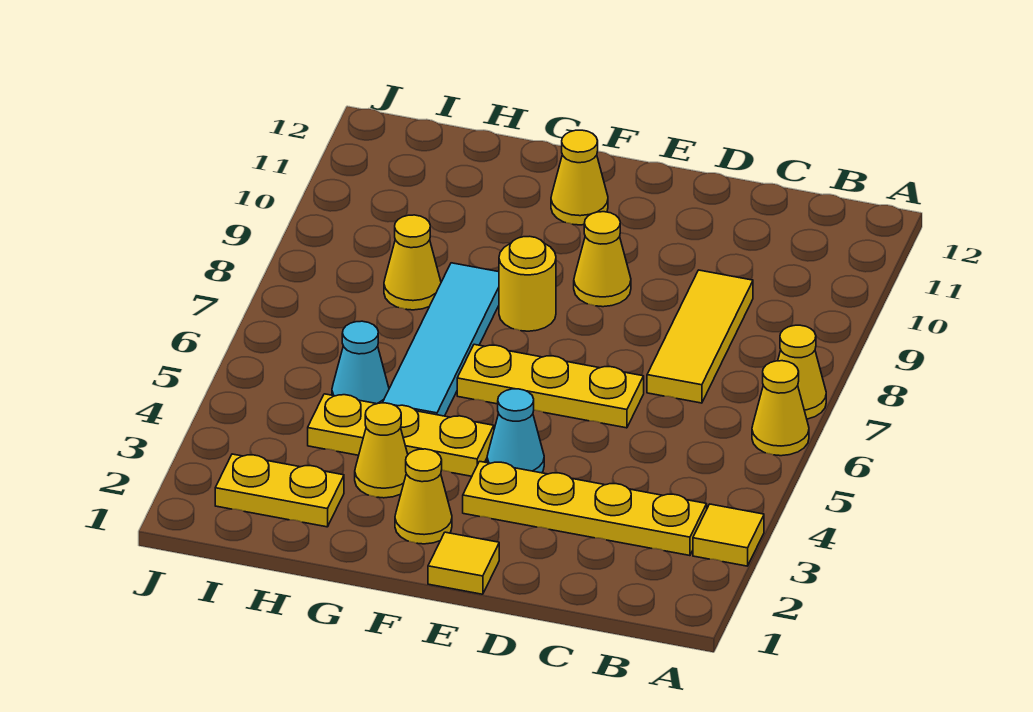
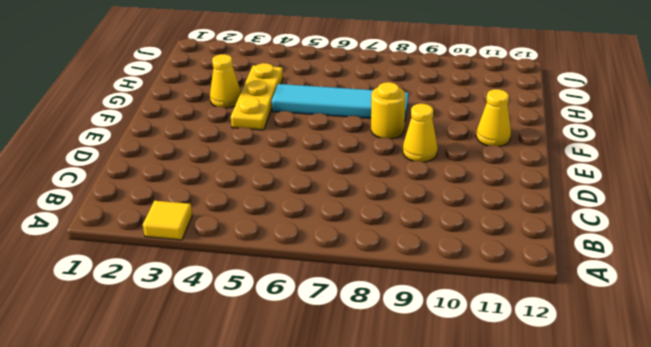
none -> yellow 1x1 cone [752,361,809,456]
none -> yellow 1x1 cone [778,325,826,419]
none -> yellow 1x4 plate [463,461,707,556]

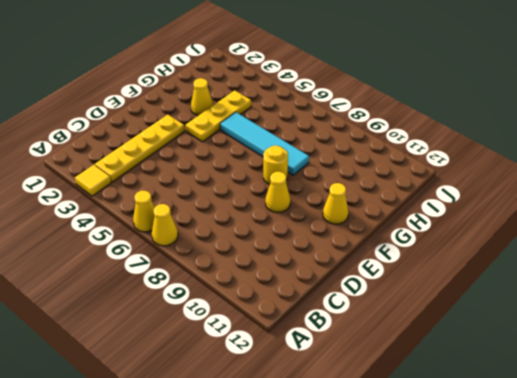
none -> yellow 1x3 tile [647,270,753,403]
none -> yellow 1x3 plate [457,344,644,428]
none -> yellow 1x1 tile [428,532,499,594]

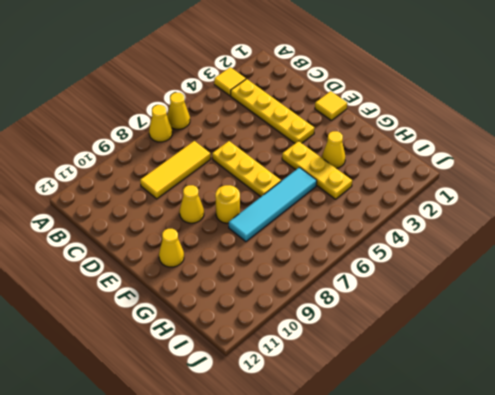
none -> cyan 1x1 cone [487,389,544,473]
none -> yellow 1x1 cone [395,449,452,544]
none -> yellow 1x2 plate [215,454,344,527]

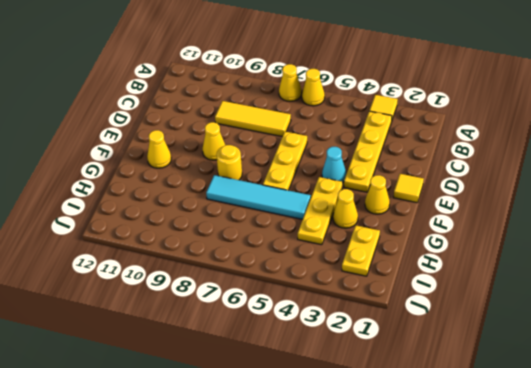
none -> cyan 1x1 cone [332,321,389,404]
none -> yellow 1x1 cone [384,215,441,310]

